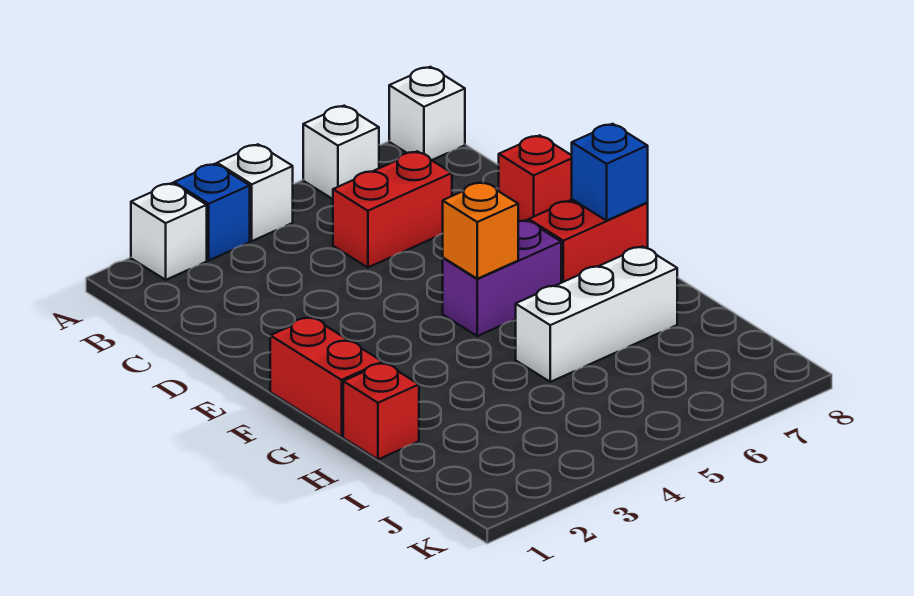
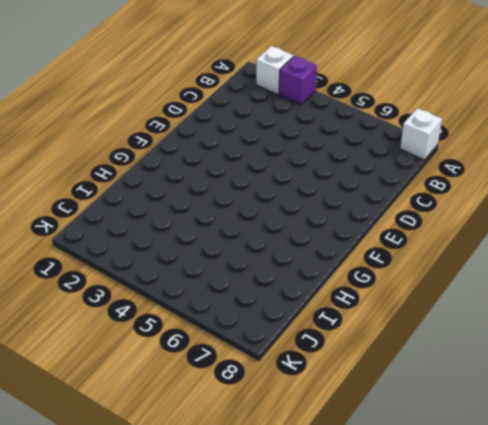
purple 1x1 brick [279,56,317,105] -> blue 1x1 brick [174,164,250,260]
none -> white 1x1 brick [217,145,293,241]
none -> white 1x1 brick [303,106,379,199]
none -> red 1x2 brick [333,151,452,267]

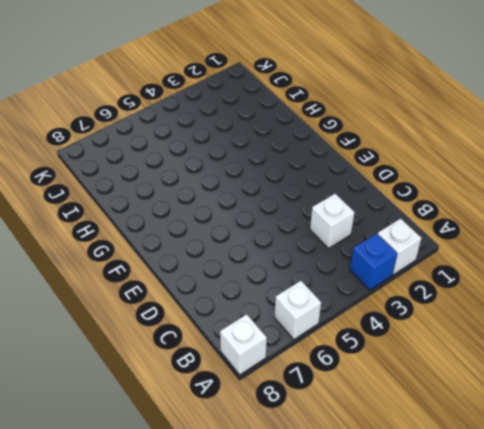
white 1x1 brick [310,194,355,248] -> white 1x1 brick moved to [217,145,293,241]
none -> red 1x2 brick [333,151,452,267]
none -> red 1x1 brick [499,135,572,221]
none -> red 1x2 brick [270,317,383,437]

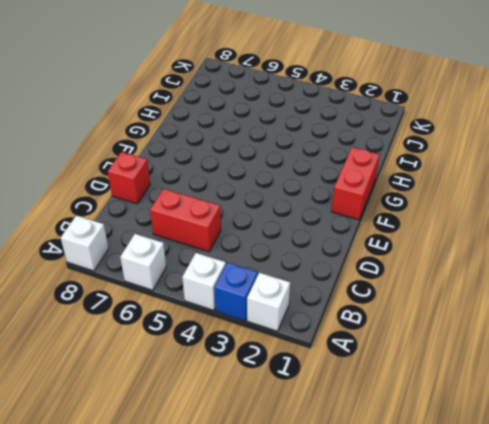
none -> purple 1x2 brick [443,220,561,336]
none -> red 1x2 brick [529,199,648,283]
none -> red 1x1 brick [343,363,419,459]

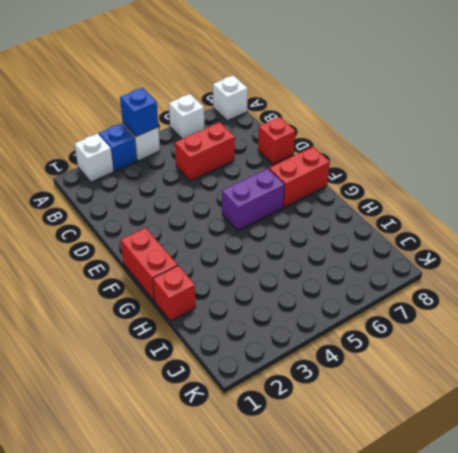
blue 1x1 brick [120,88,158,137] -> blue 1x1 brick moved to [572,124,648,221]
none -> white 1x3 brick [516,246,677,382]
none -> orange 1x1 brick [443,182,518,279]

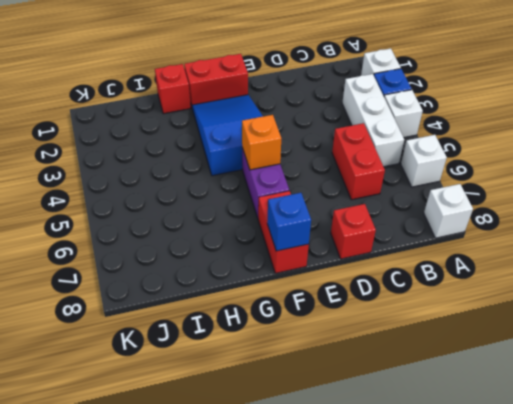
white 1x3 brick [342,74,404,167] -> white 1x3 brick moved to [516,246,677,382]
blue 2x3 slope [192,95,263,176] -> none

